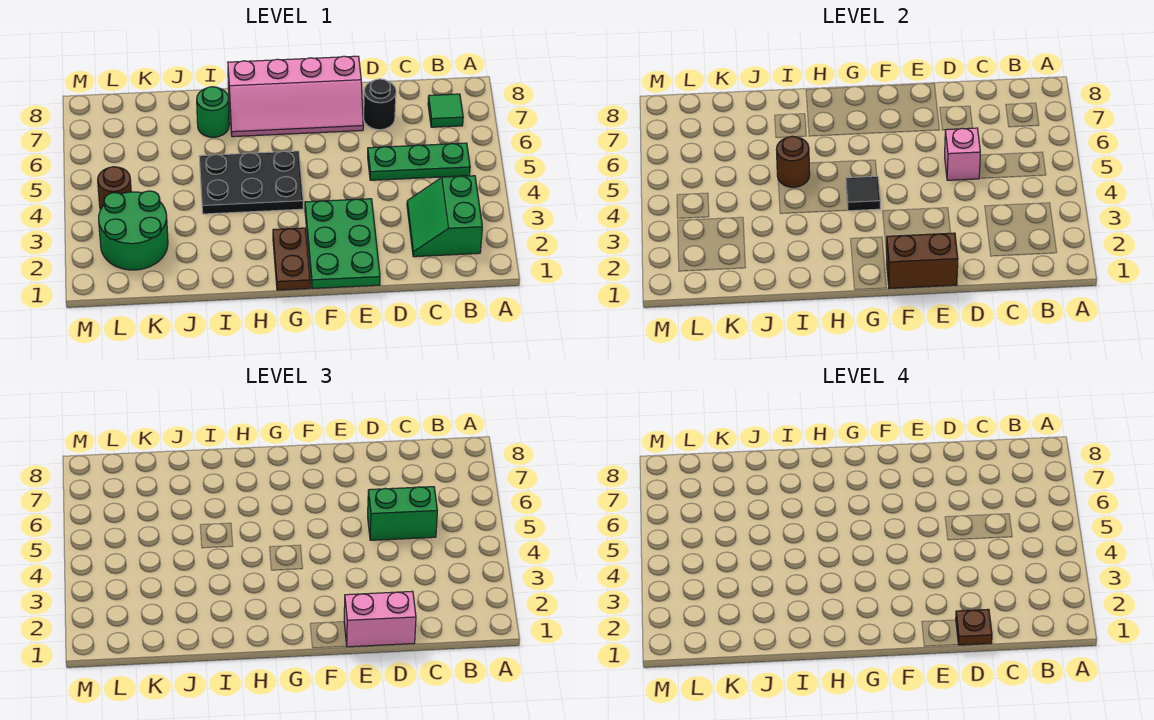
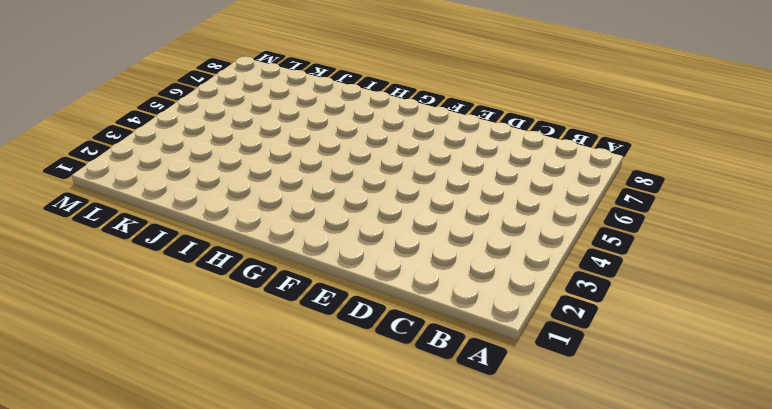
none -> green 2x2 slope [407,176,482,257]
none -> green 1x3 plate [368,143,470,180]
none -> green 1x1 tile [428,94,463,127]

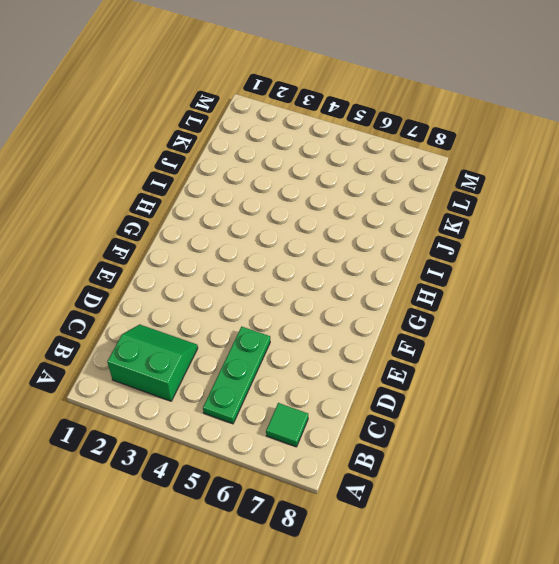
none -> black 1x1 round brick [363,79,396,130]
none -> green 2x3 plate [305,199,380,289]
none -> pink 2x4 slope [228,56,363,137]

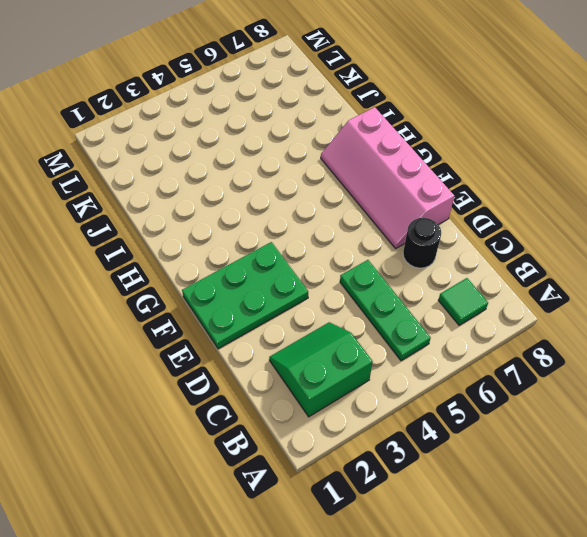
none -> brown 1x2 plate [273,228,310,290]
none -> black 2x3 plate [199,151,303,214]
none -> green 1x1 round brick [197,87,229,137]

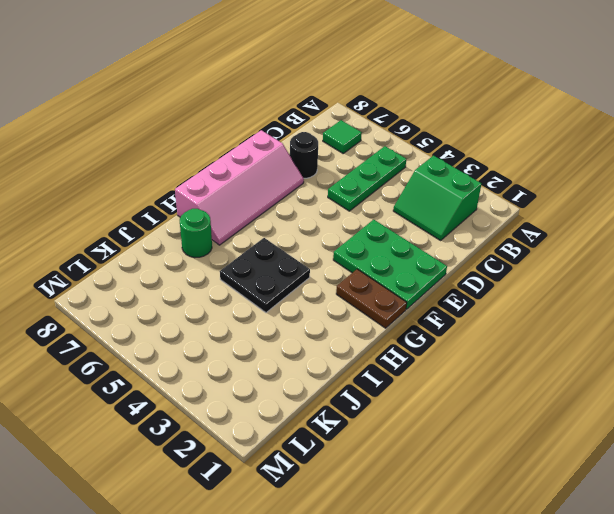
black 2x2 plate [220,238,310,313] -> black 2x3 plate [199,151,303,214]
none -> green 2x2 round brick [99,191,168,270]
none -> brown 1x1 round brick [98,167,131,210]
none -> pink 1x1 brick [945,128,980,180]

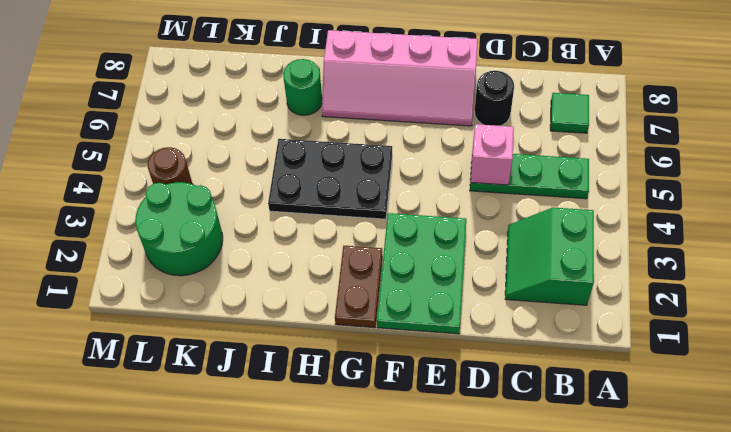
none -> brown 1x2 brick [887,233,958,289]
none -> black 1x1 tile [846,176,880,211]
none -> brown 1x1 round brick [776,136,810,187]

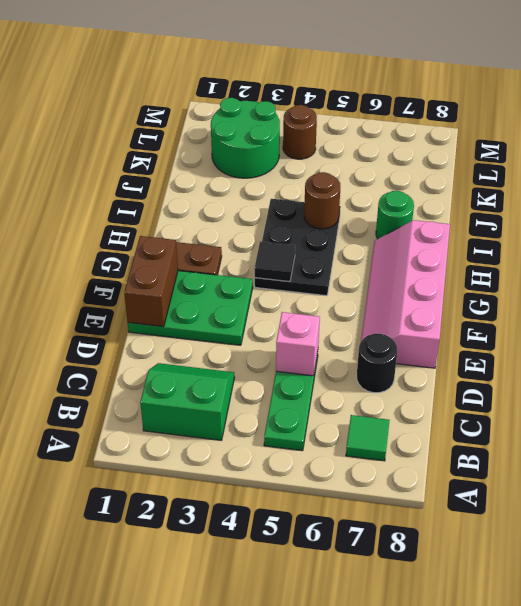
none -> green 1x2 brick [368,487,437,540]
none -> pink 1x2 brick [344,591,416,647]
none -> brown 1x1 plate [956,609,992,645]

